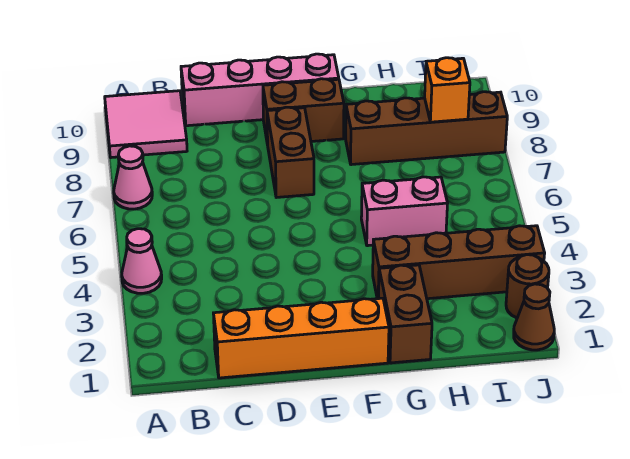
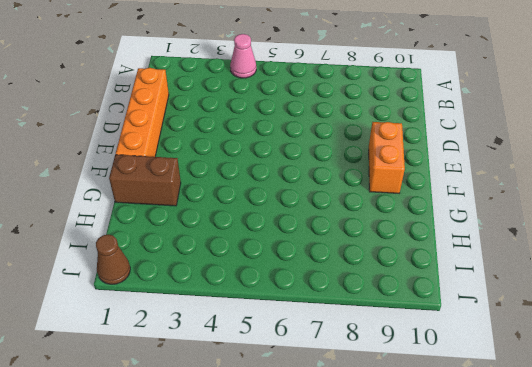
orange 1x2 brick [369,122,405,193] -> brown 1x2 brick [263,79,344,145]
none -> pink 1x1 cone [114,146,152,209]
none -> pink 2x2 tile [105,91,187,158]
none -> pink 1x4 brick [181,54,339,126]

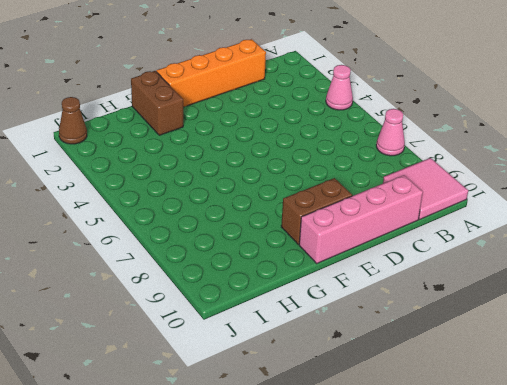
none -> brown 1x2 brick [267,107,314,198]
none -> brown 1x4 brick [373,226,545,299]
none -> pink 1x2 brick [361,177,448,246]

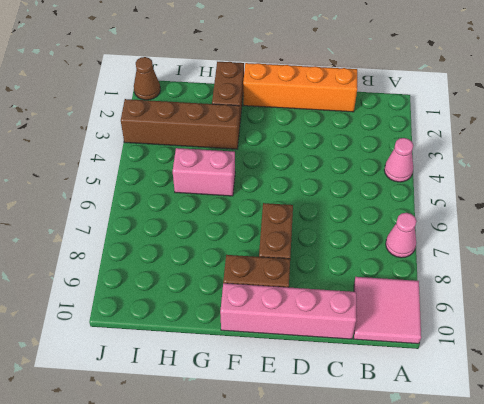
none -> brown 1x4 brick [346,92,507,165]
none -> brown 1x1 round brick [506,255,549,318]
none -> orange 1x1 brick [425,58,470,122]

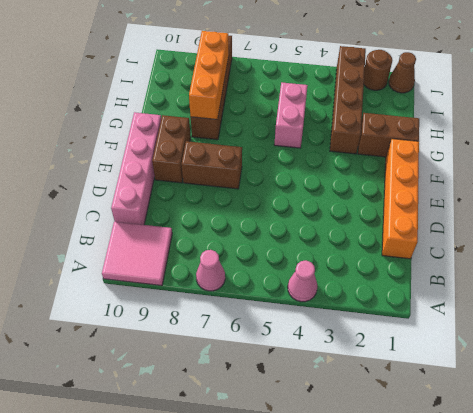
orange 1x3 brick [189,31,229,119] -> orange 1x1 brick [425,58,470,122]

